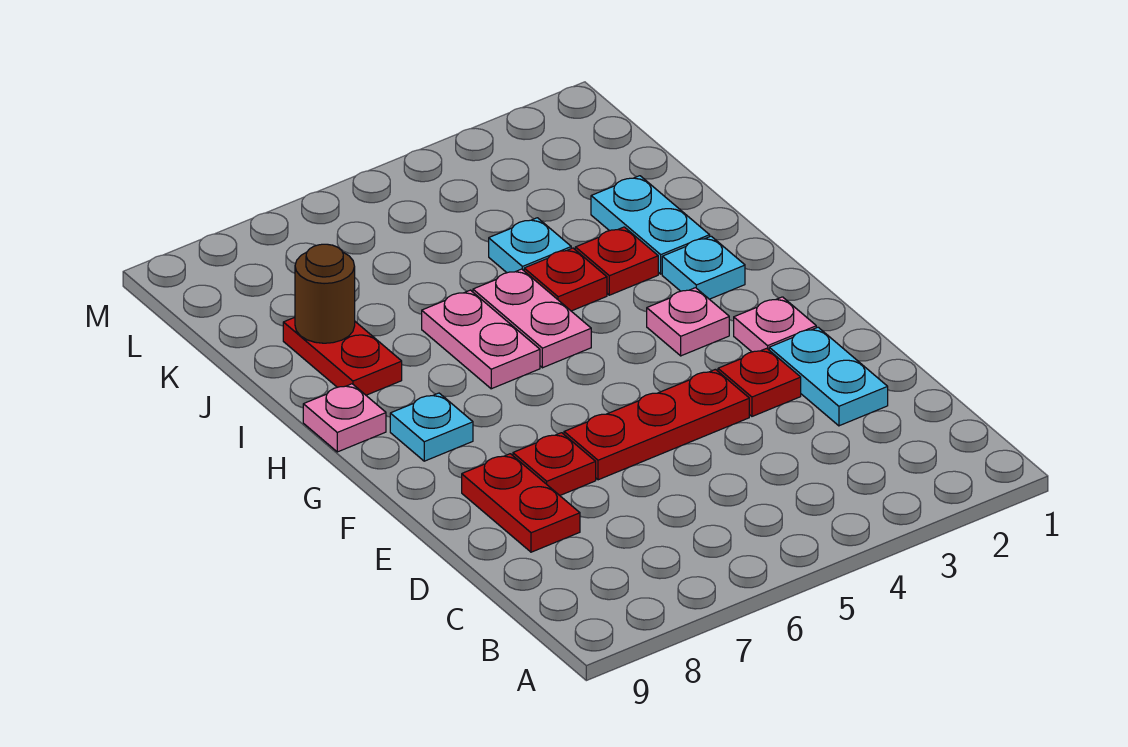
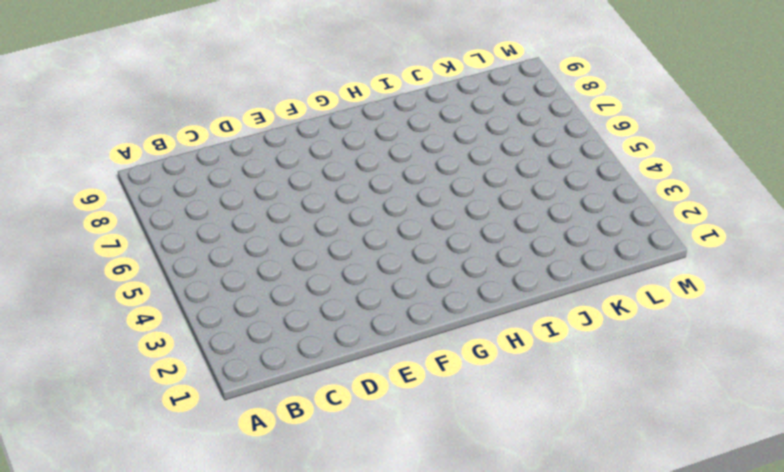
none -> cyan 1x2 plate [769,327,888,426]
none -> red 1x2 plate [462,454,580,552]
none -> red 1x1 plate [718,348,801,416]

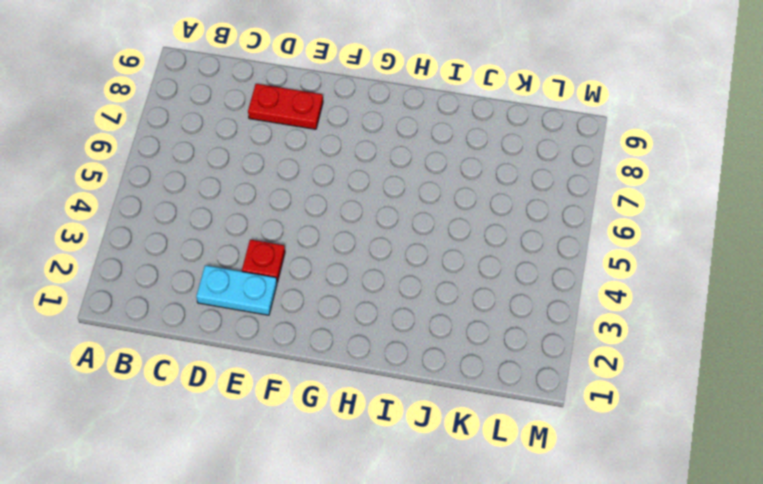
none -> red 1x3 plate [564,369,749,480]
none -> red 1x1 plate [513,433,596,495]
none -> pink 1x1 plate [734,297,816,352]

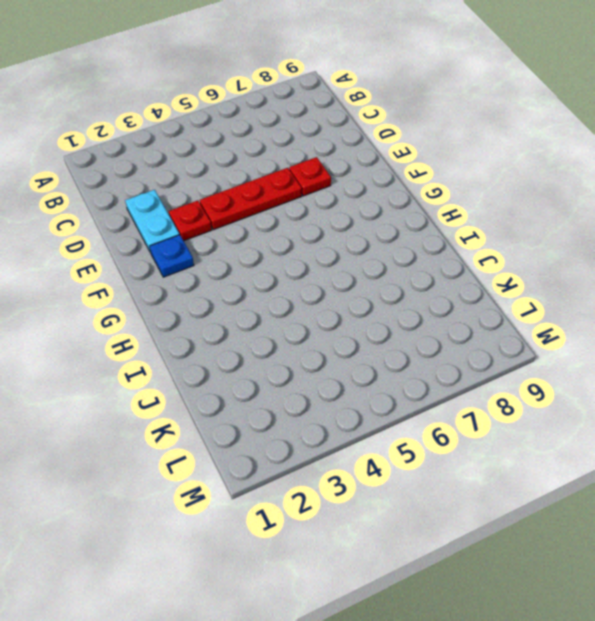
blue 1x1 plate [150,235,194,277] -> pink 1x1 plate [734,297,816,352]
none -> red 1x2 plate [462,454,580,552]
none -> pink 1x1 plate [647,288,729,356]
none -> cyan 1x1 plate [390,393,473,461]

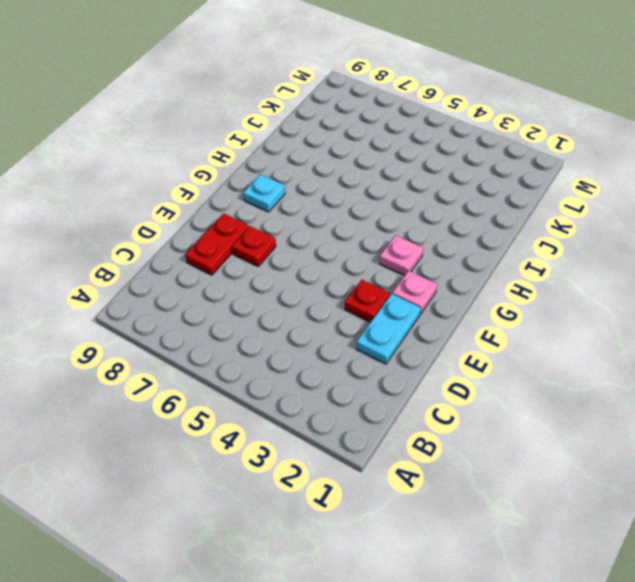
none -> red 1x3 plate [564,369,749,480]
none -> cyan 1x1 plate [662,236,745,299]
none -> pink 1x2 plate [473,269,591,368]

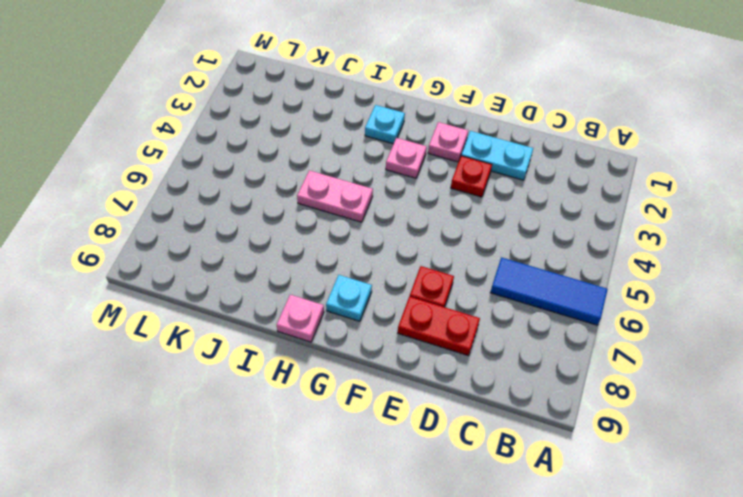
blue 1x3 tile [490,257,608,325] -> none
none -> red 1x3 plate [564,369,749,480]
none -> pink 1x2 plate [422,290,540,389]
none -> cyan 1x2 plate [591,176,710,274]

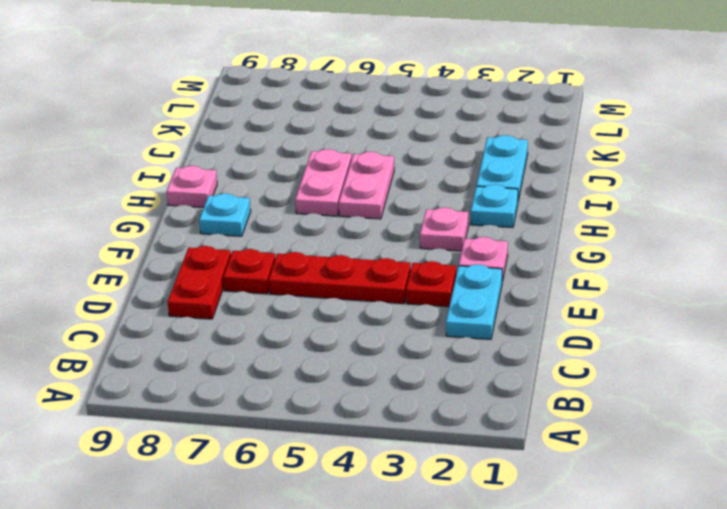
none -> red 1x1 plate [575,227,658,295]
none -> red 1x1 plate [524,248,607,311]
none -> red 1x2 plate [283,317,402,395]

